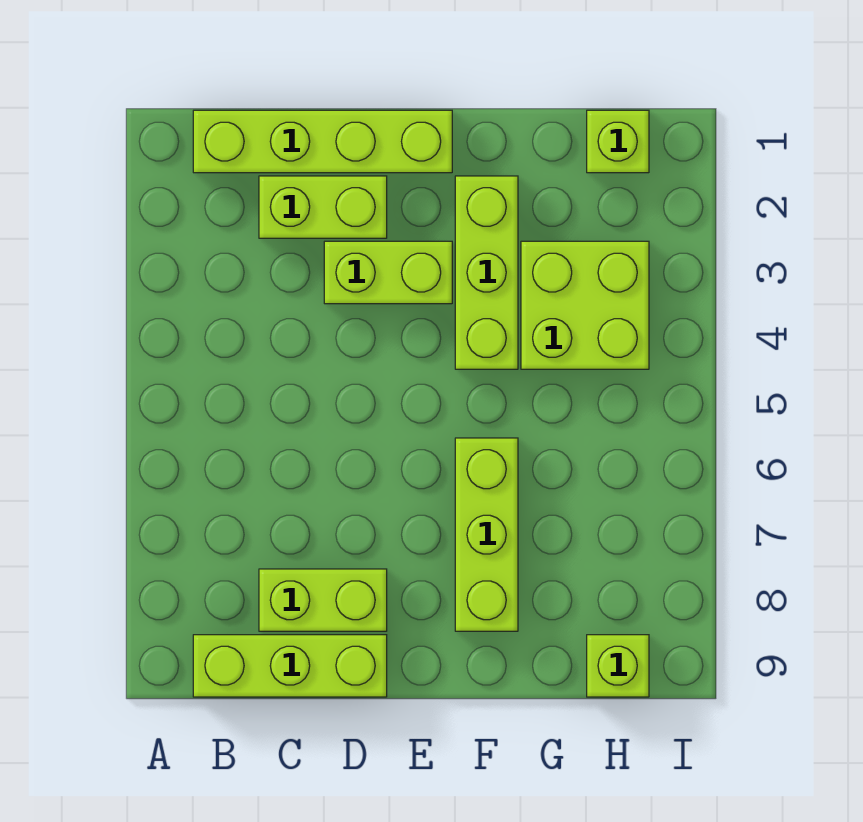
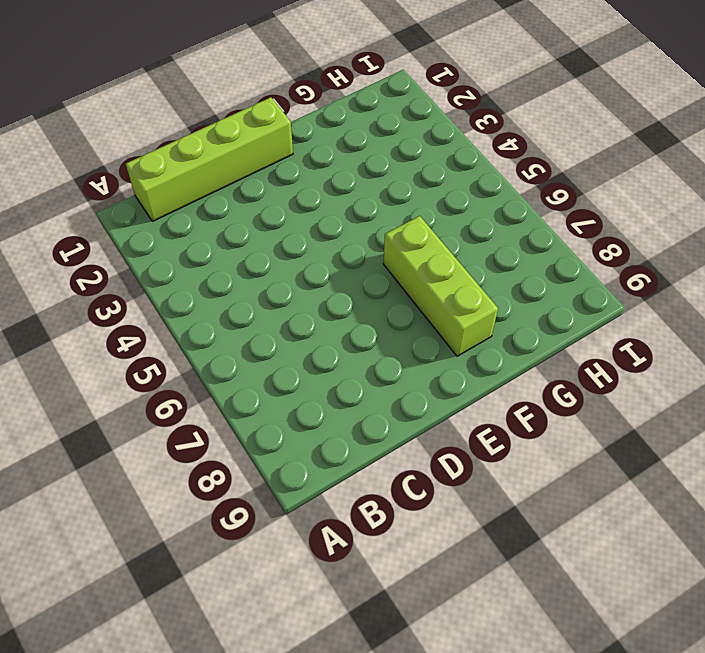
none -> lime 1x3 brick [193,635,387,697]
none -> lime 1x2 brick [259,176,387,238]

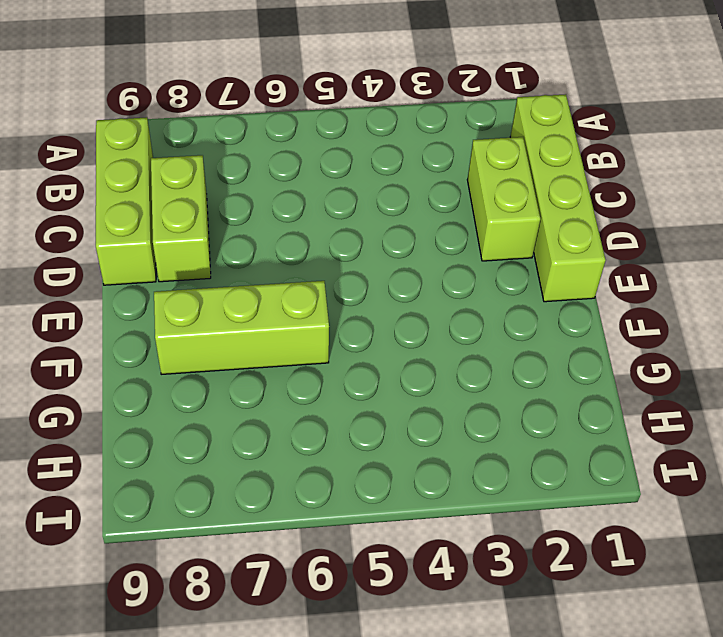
none -> lime 1x2 brick [324,241,452,304]
none -> lime 1x3 brick [455,176,518,369]

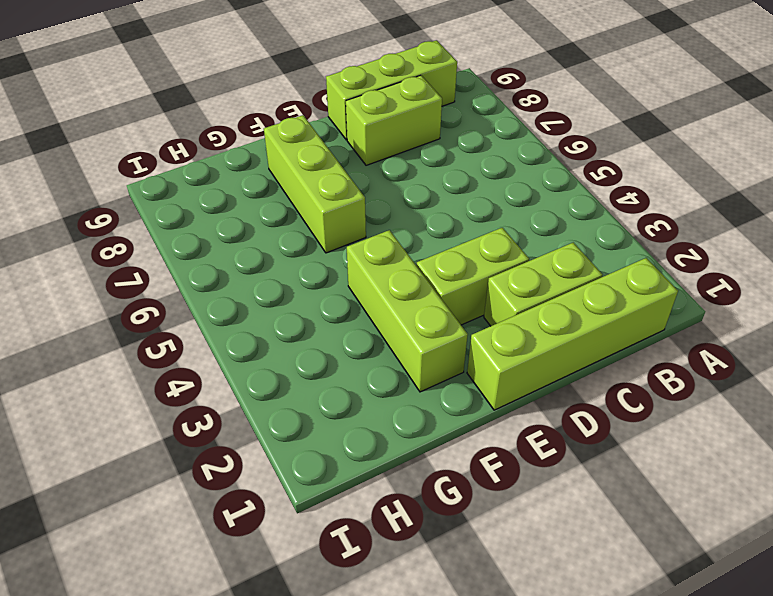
none -> lime 2x2 brick [521,241,649,369]
none -> lime 1x1 brick [587,110,649,173]

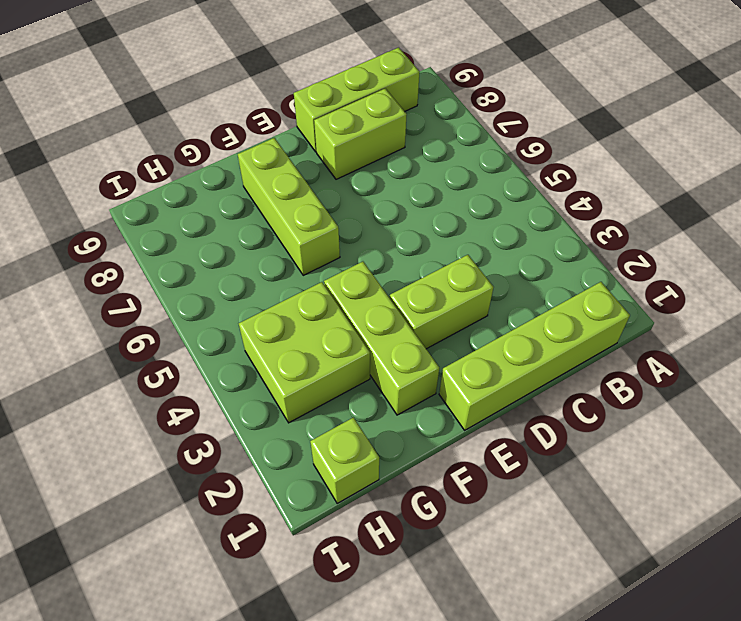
none -> lime 1x2 brick [259,176,387,238]
none -> lime 1x1 brick [587,635,649,697]

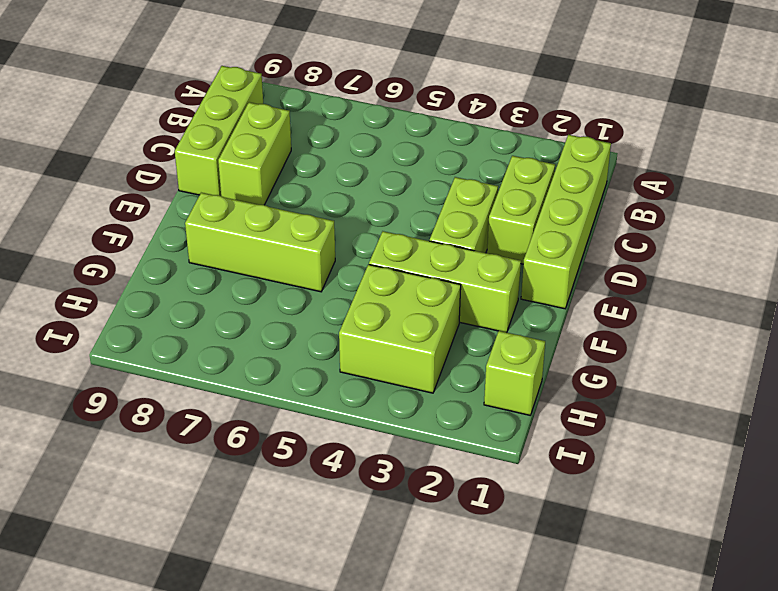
none -> lime 1x1 brick [587,635,649,697]

